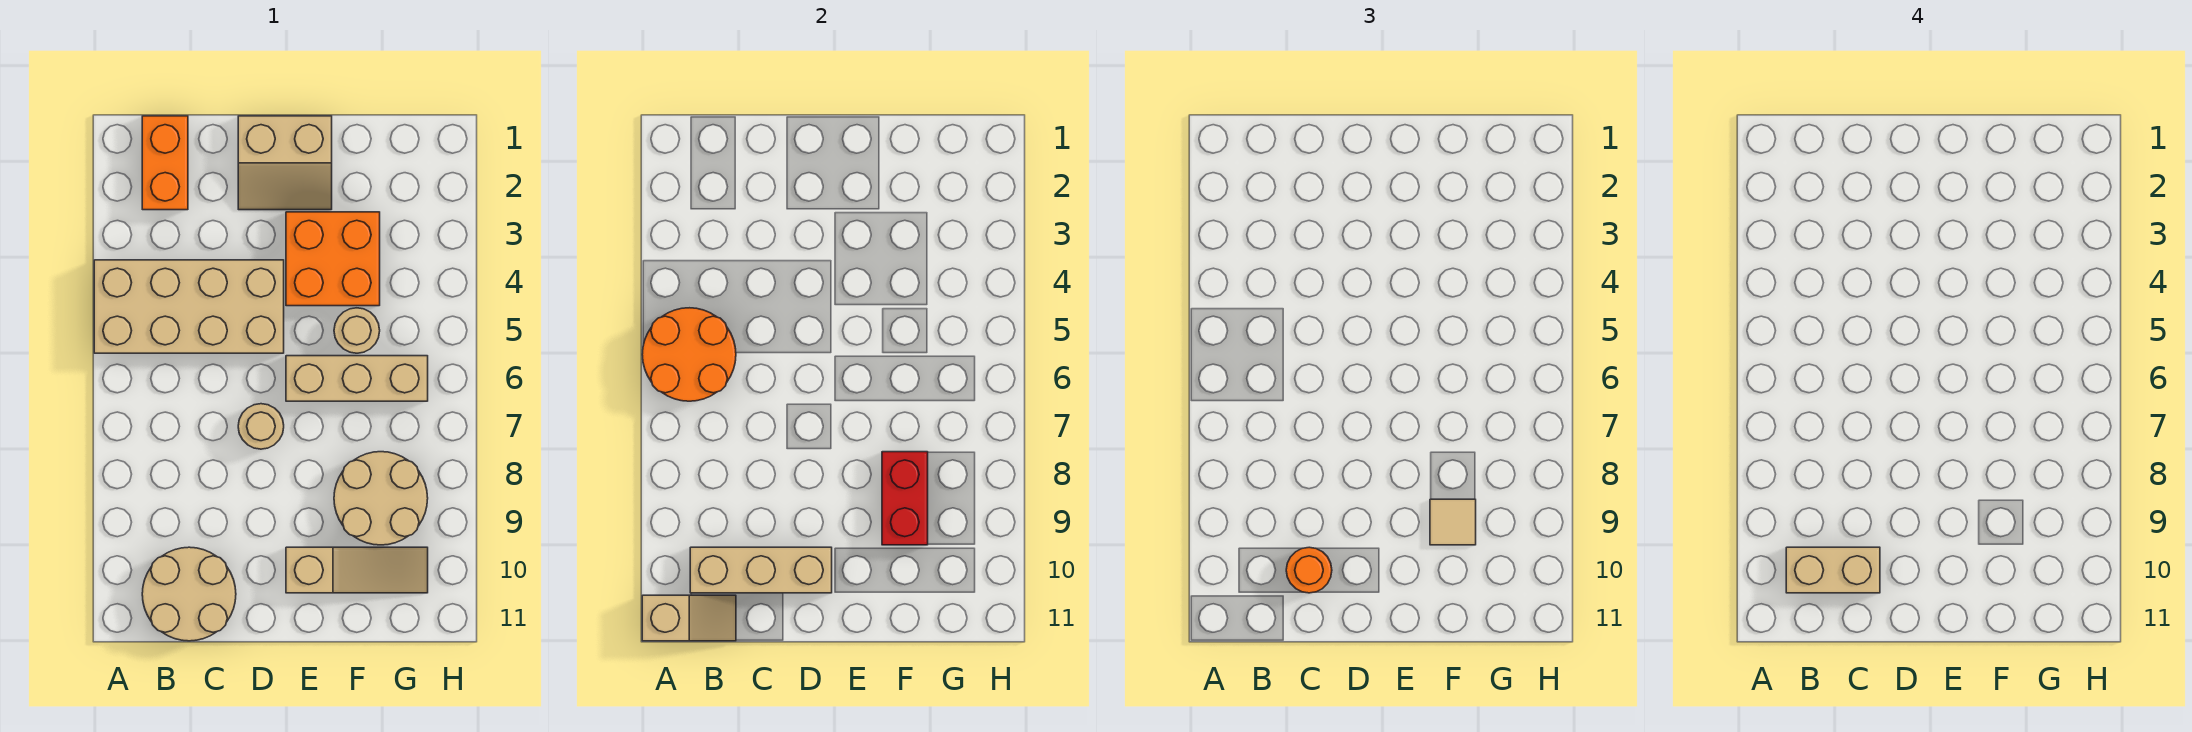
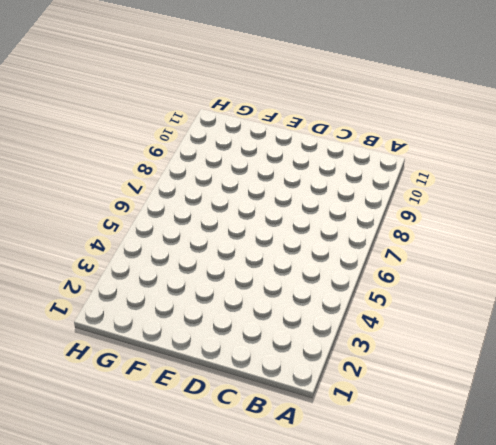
none -> tan 2x4 brick [94,260,284,353]
none -> orange 1x2 brick [142,116,188,210]
none -> tan 2x2 round brick [142,547,236,641]

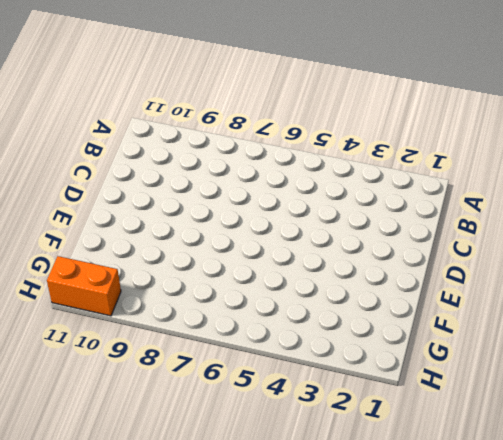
orange 1x2 brick [47,256,121,316] -> orange 1x2 brick moved to [142,116,188,210]
none -> tan 2x4 brick [94,260,284,353]
none -> tan 2x2 round brick [142,547,236,641]
none -> tan 2x2 slope [238,116,332,210]

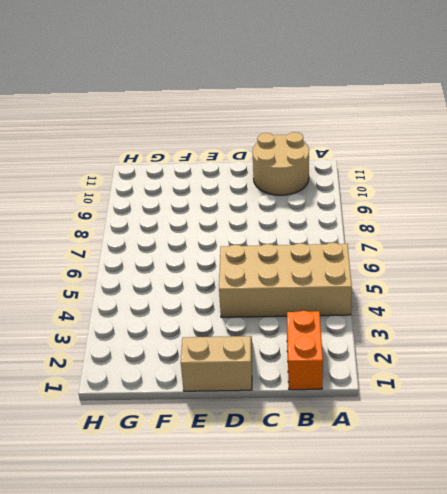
none -> tan 1x1 round brick [238,404,284,449]
none -> orange 2x2 brick [286,212,380,306]
none -> tan 1x3 brick [286,356,428,401]

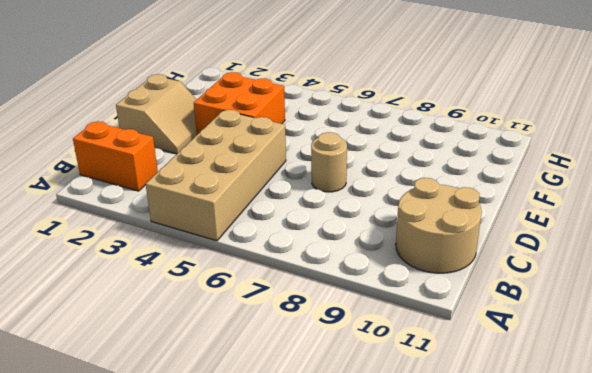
none -> tan 1x3 brick [286,356,428,401]
none -> tan 1x3 slope [286,547,428,593]
none -> tan 1x1 round brick [334,308,380,353]

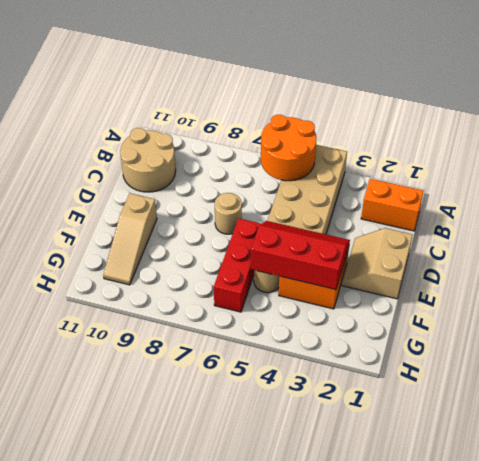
red 2x3 slope [251,221,350,290] -> none
red 1x3 brick [214,219,261,312] -> tan 1x3 brick [286,356,428,401]
none -> tan 2x2 round brick [334,452,428,545]
none -> tan 1x2 slope [642,595,736,641]
none -> tan 1x3 brick [690,547,832,593]

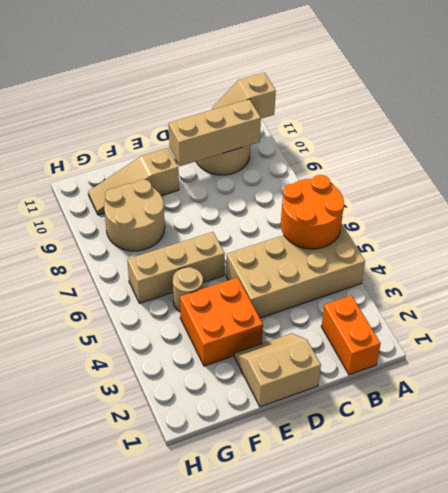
none -> tan 1x1 round brick [238,404,284,449]
none -> red 1x2 brick [882,452,928,545]
none -> orange 1x1 round brick [1286,547,1332,593]

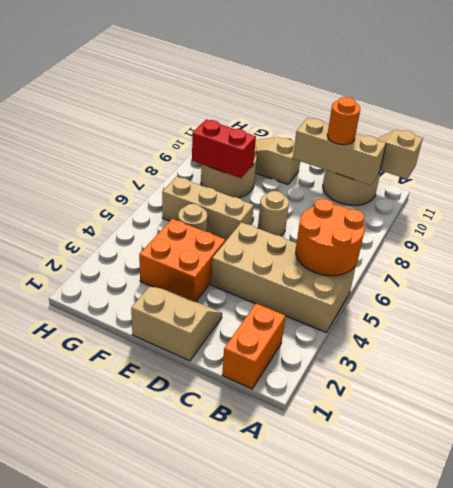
red 1x2 brick [192,120,256,178] -> red 1x2 brick turned to [882,452,928,545]
none -> tan 1x1 tile [1430,499,1476,545]
none -> tan 1x2 brick [1786,547,1880,593]

